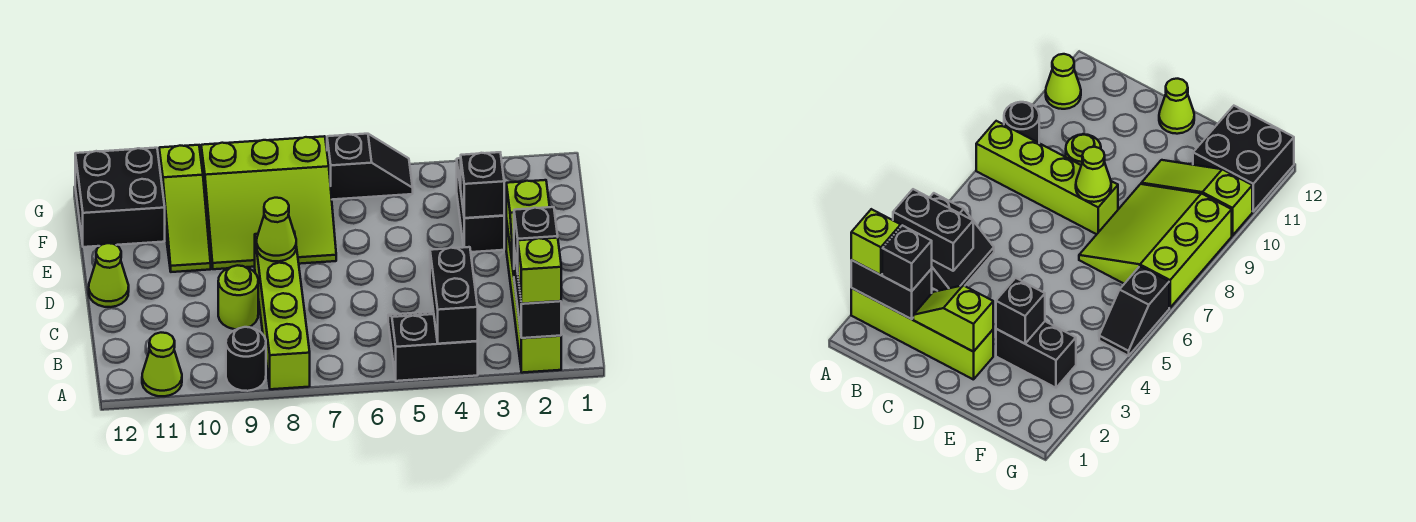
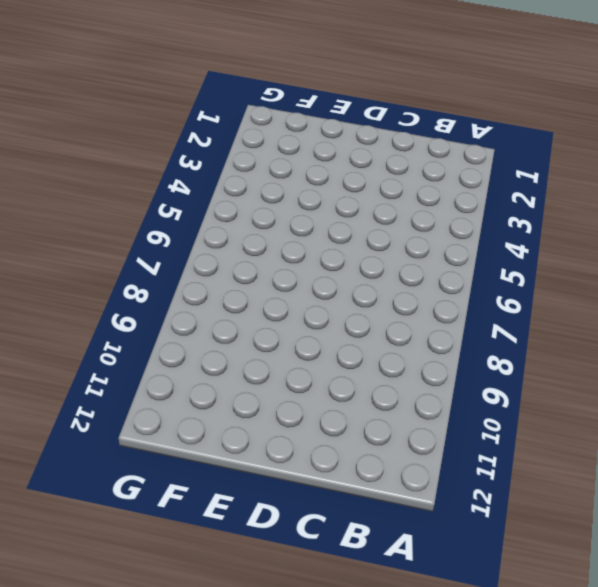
none -> lime 1x4 brick [506,219,561,373]
none -> black 2x2 slope [388,312,478,381]
none -> lime 1x4 brick [255,232,310,389]

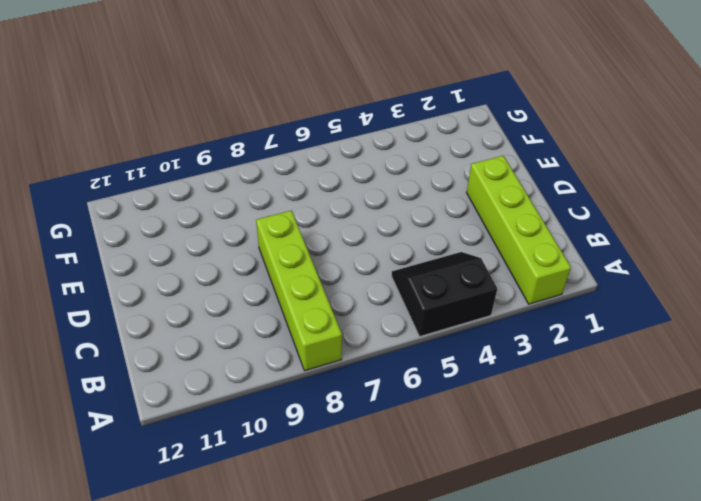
none -> black 1x1 round brick [226,327,266,391]
none -> lime 1x1 cone [142,333,182,396]
none -> lime 1x1 round brick [218,265,258,329]

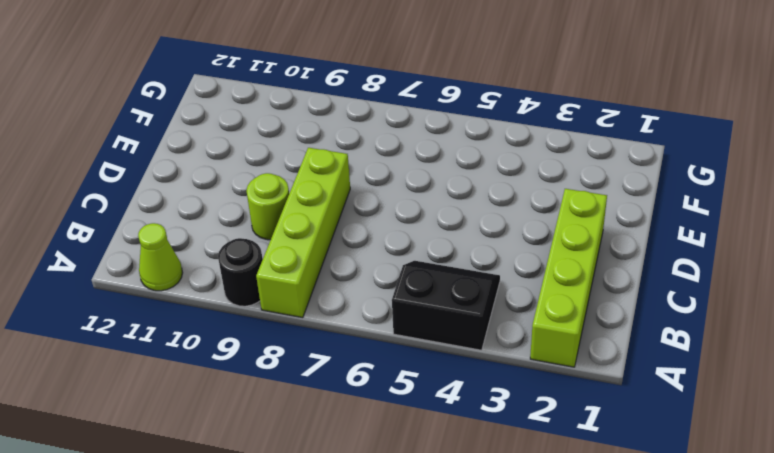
none -> lime 1x1 cone [89,243,129,307]
none -> black 1x2 brick [457,158,504,252]
none -> lime 3x3 slope [201,136,336,269]

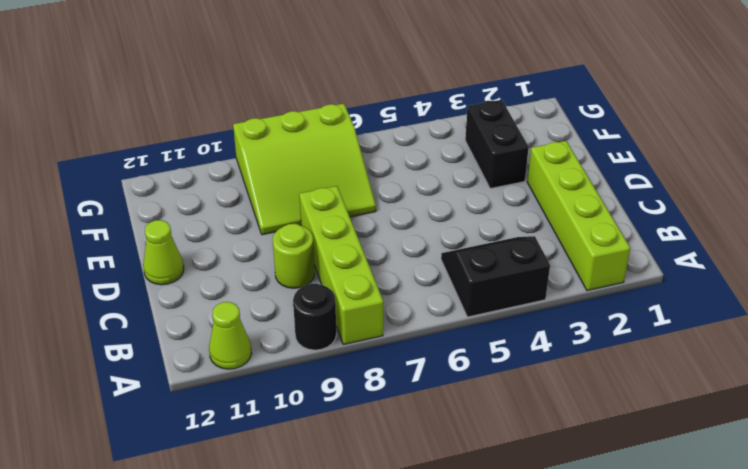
none -> lime 1x3 slope [159,145,211,272]
none -> black 2x2 brick [75,148,165,247]
none -> black 1x2 slope [327,134,413,199]

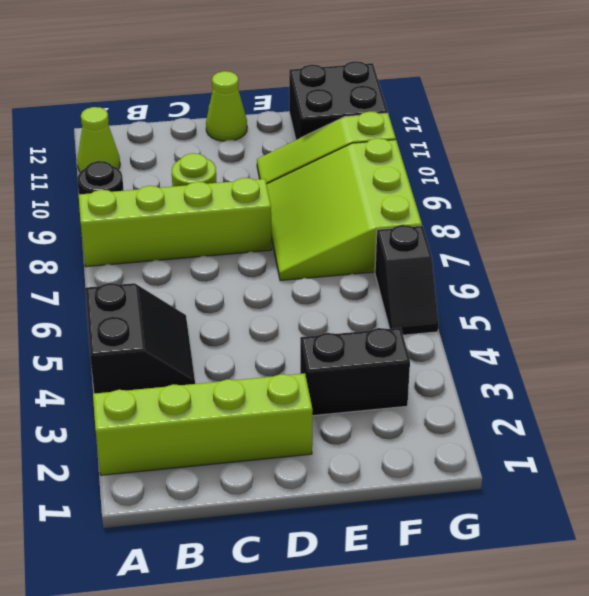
none -> black 1x2 brick [514,248,561,338]
none -> black 1x2 brick [430,247,478,344]
none -> lime 1x2 slope [506,180,550,274]

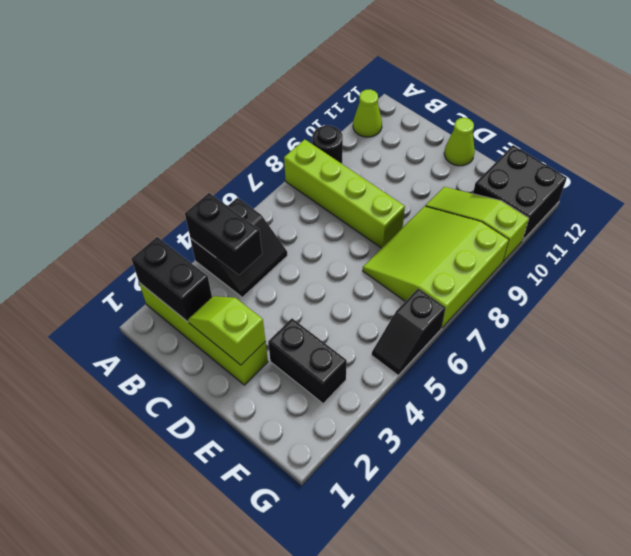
none -> lime 1x1 round brick [218,265,258,329]
none -> lime 1x1 cone [256,198,296,261]
none -> black 1x1 brick [461,152,504,218]

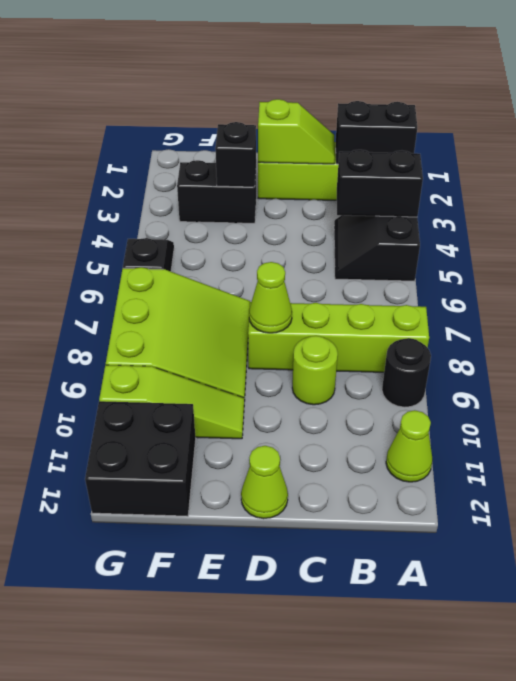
none -> lime 1x1 brick [518,238,561,304]
none -> black 1x1 brick [514,207,558,272]

